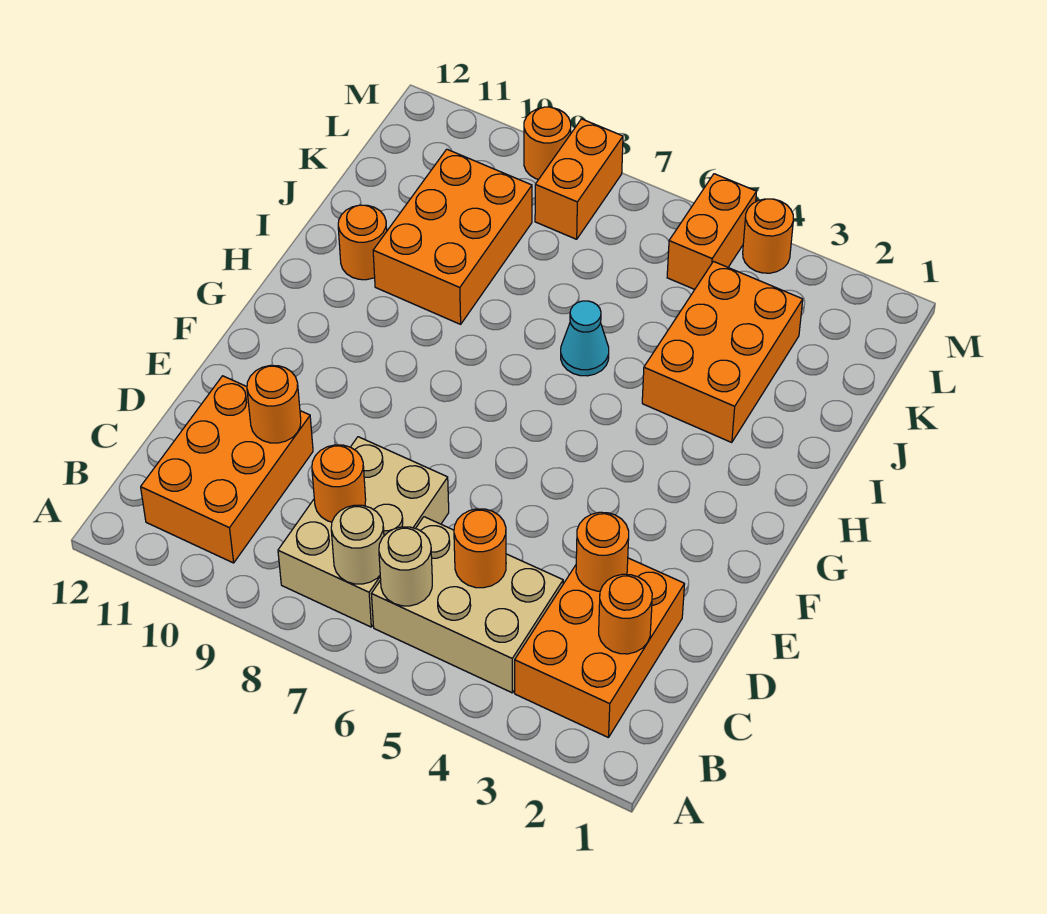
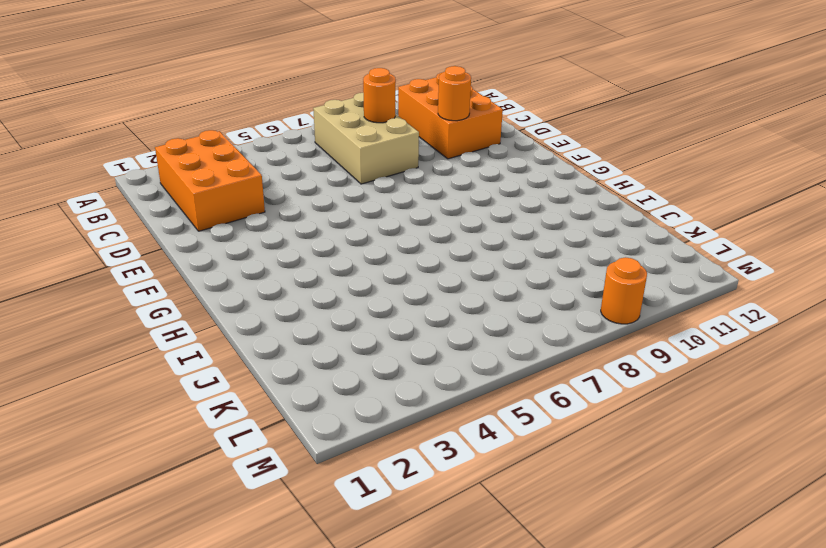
none -> tan 2x3 brick [371,517,563,693]
none -> orange 2x3 brick [642,262,803,443]
none -> cyan 1x1 cone [561,301,609,376]

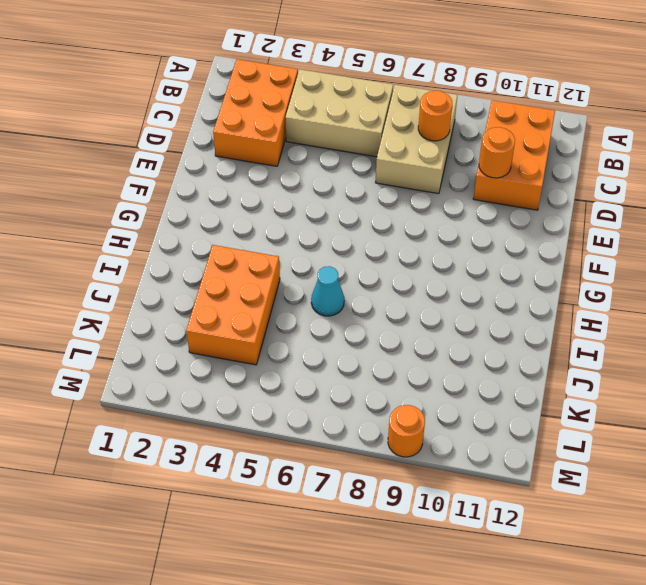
none -> orange 2x3 brick [373,149,532,324]
none -> orange 1x1 round brick [338,205,387,280]
none -> orange 1x2 brick [667,174,757,289]

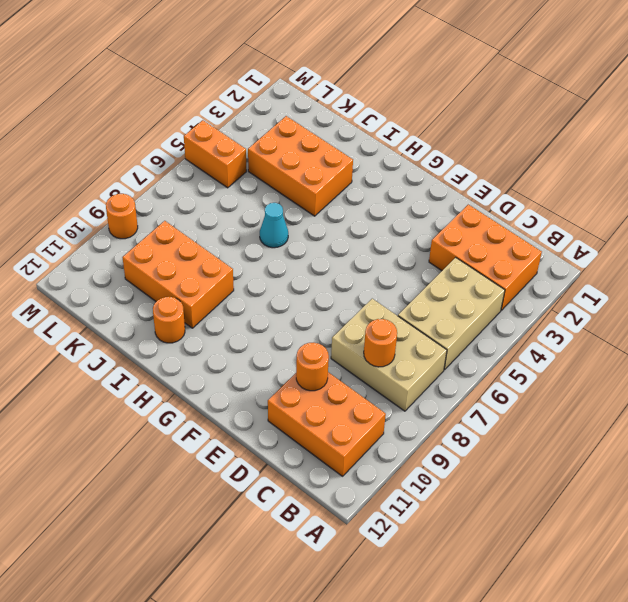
none -> orange 1x2 brick [535,119,623,239]
none -> orange 1x1 round brick [743,199,793,273]
none -> tan 1x1 round brick [379,527,432,606]

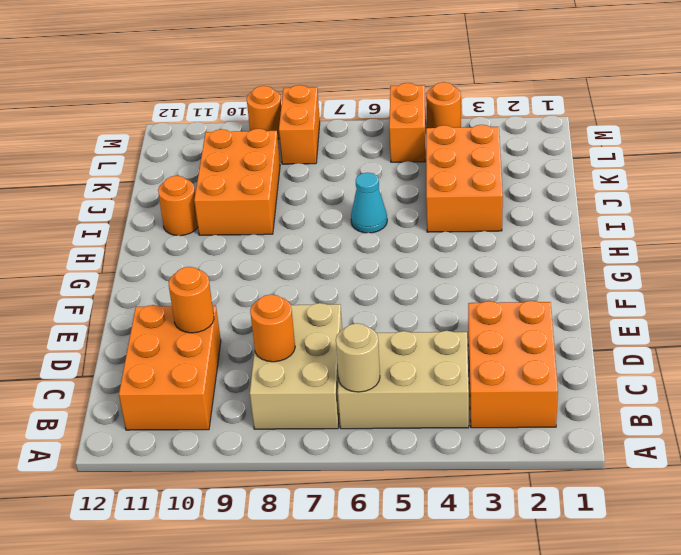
none -> tan 1x1 round brick [331,505,384,584]
none -> orange 1x1 round brick [599,574,652,654]
none -> orange 1x1 round brick [454,509,506,588]

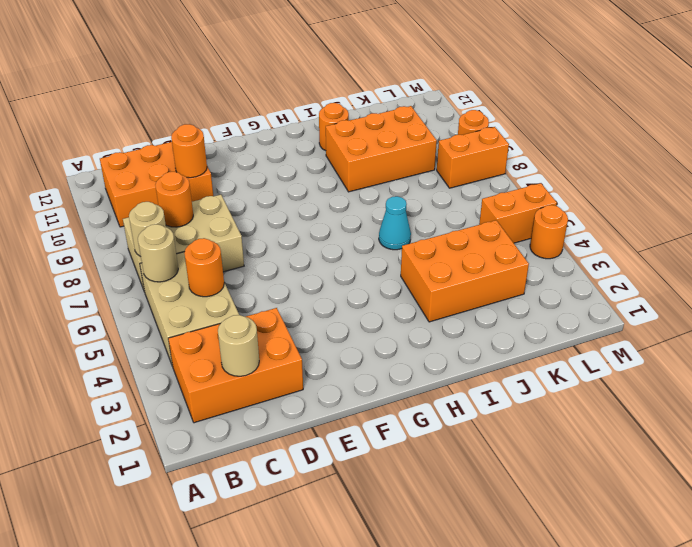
tan 1x1 round brick [218,315,259,376] -> orange 1x1 round brick [599,574,652,654]
none -> orange 1x1 round brick [576,512,629,591]

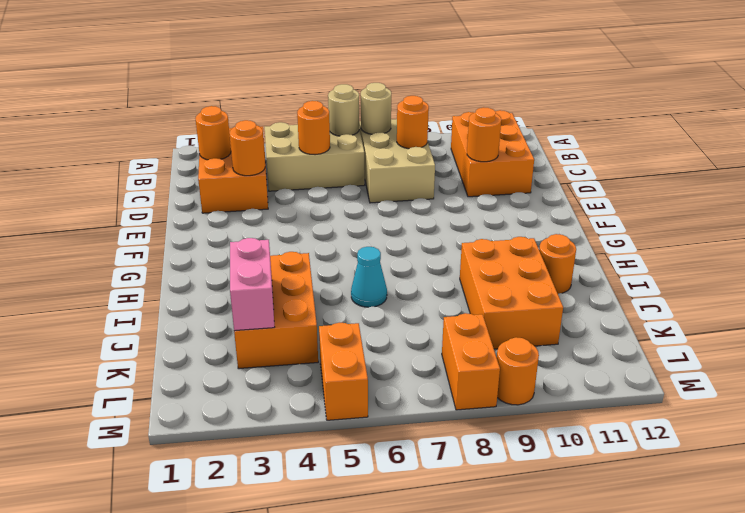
pink 1x2 brick [230,238,274,331] -> none
none -> orange 1x1 round brick [743,199,793,273]

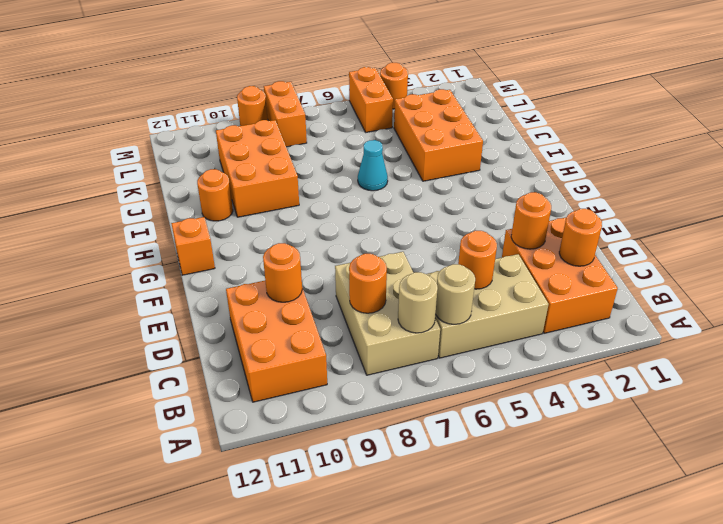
orange 1x1 brick [171,217,215,275] -> none

